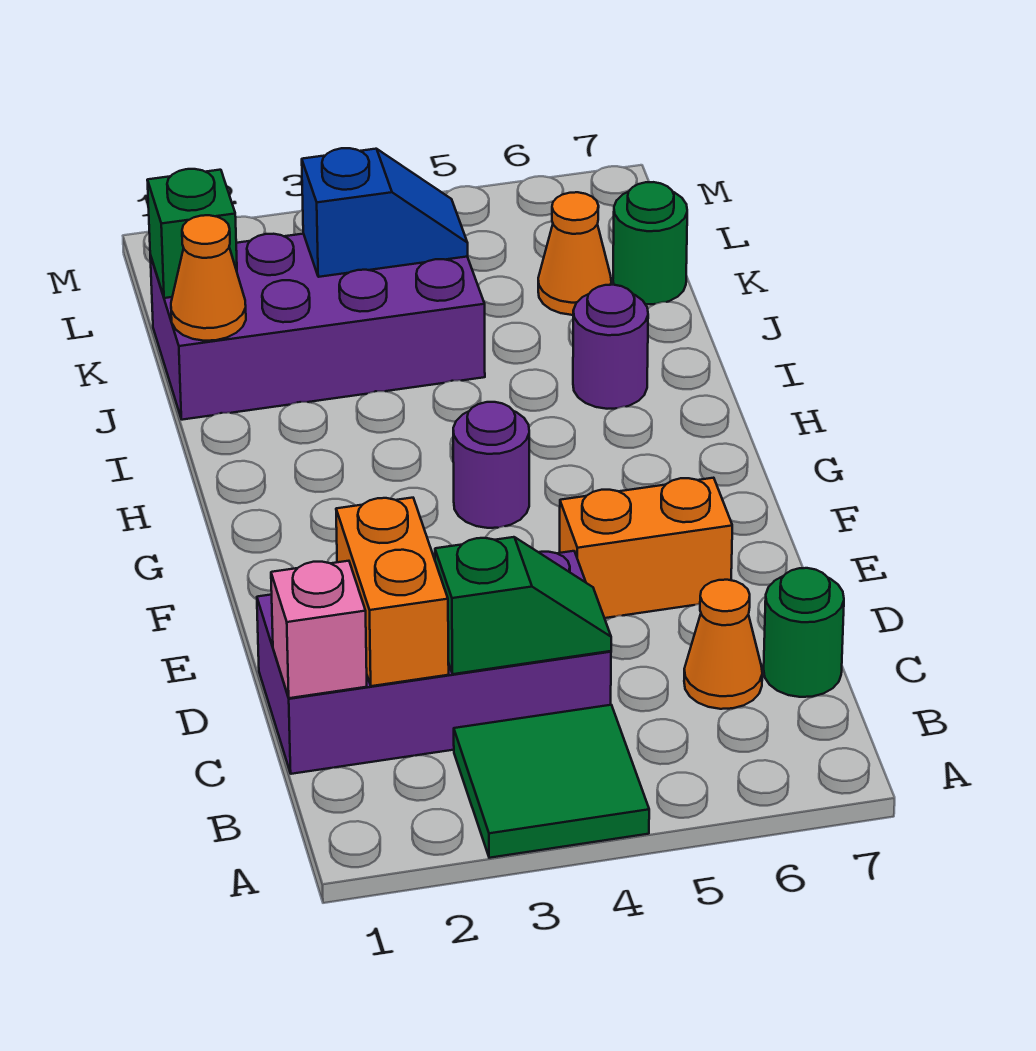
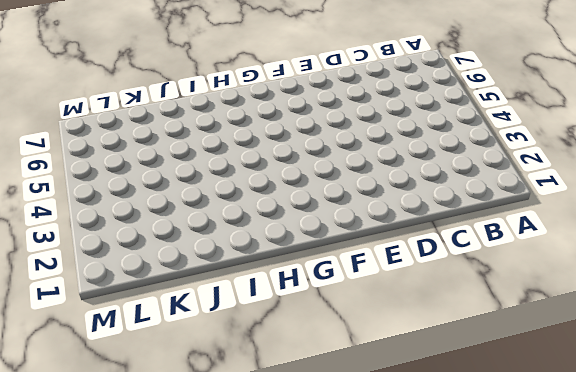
none -> green 2x2 tile [454,705,649,858]
none -> purple 2x4 brick [257,551,611,774]
none -> orange 1x1 cone [684,580,762,709]

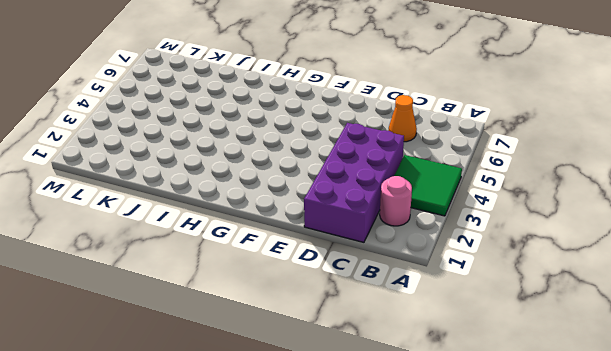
pink 1x1 round brick [380,176,412,226] -> none
none -> green 1x1 round brick [764,568,844,697]
none -> orange 1x2 brick [560,478,732,618]
none -> purple 1x1 round brick [453,402,529,528]

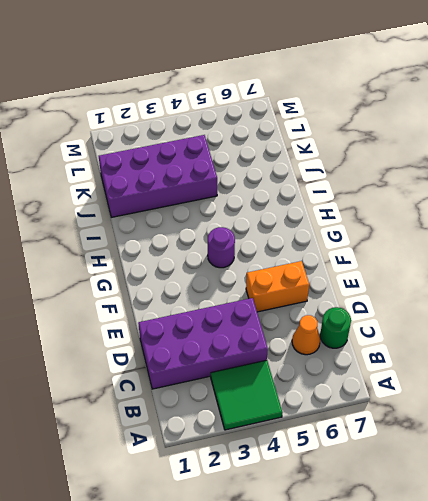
none -> purple 1x1 round brick [573,285,648,409]
none -> orange 1x1 cone [538,192,611,315]
none -> green 1x1 round brick [613,182,687,304]

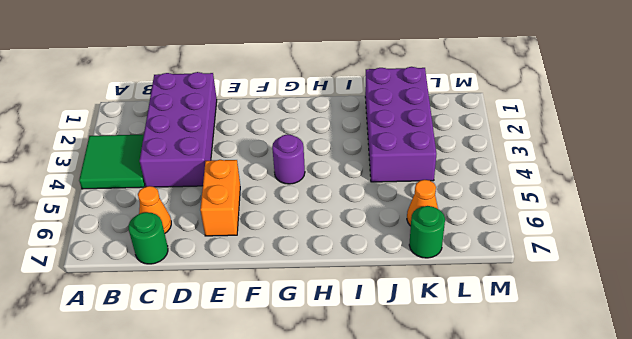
none -> purple 1x1 round brick [573,285,648,409]
none -> pink 1x1 brick [271,561,367,698]
none -> orange 1x2 brick [336,498,449,686]

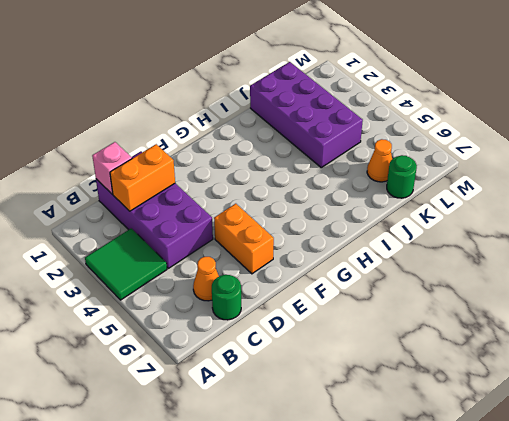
none -> purple 1x1 round brick [453,402,529,528]
none -> purple 1x1 round brick [573,285,648,409]
none -> green 1x2 slope [435,537,611,674]

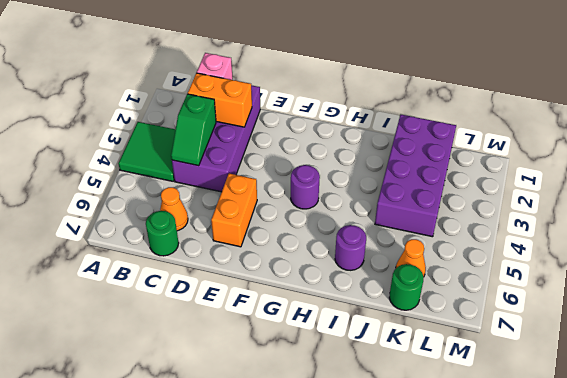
none -> orange 1x1 cone [171,215,246,341]
none -> green 1x1 brick [147,169,237,298]
none -> blue 1x2 slope [302,148,468,277]

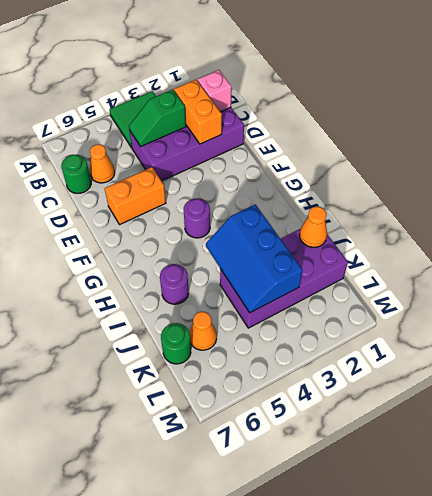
blue 2x3 slope [206,204,303,313] -> blue 1x2 slope [302,148,468,277]
none -> green 1x1 brick [147,169,237,298]

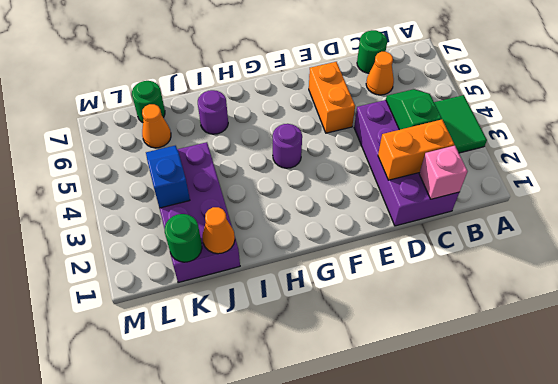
green 1x1 round brick [165,214,202,262] -> green 1x1 brick [147,169,237,298]

